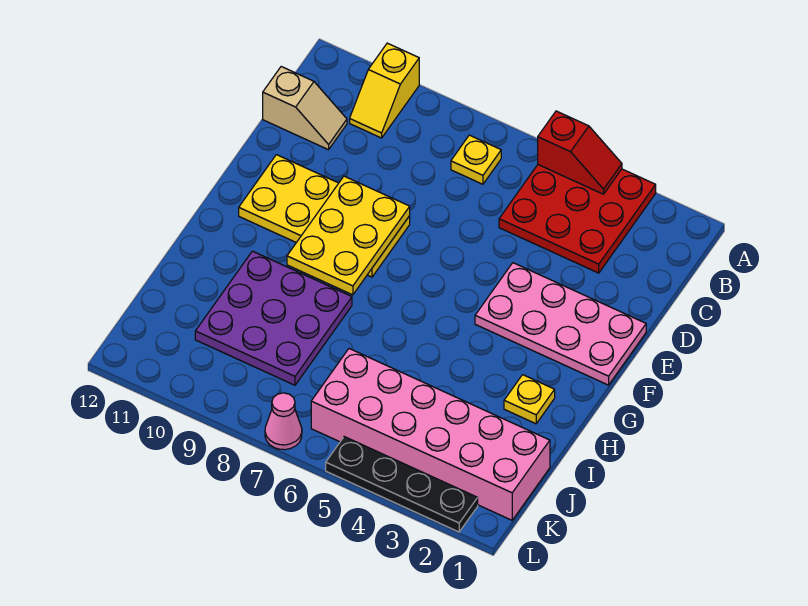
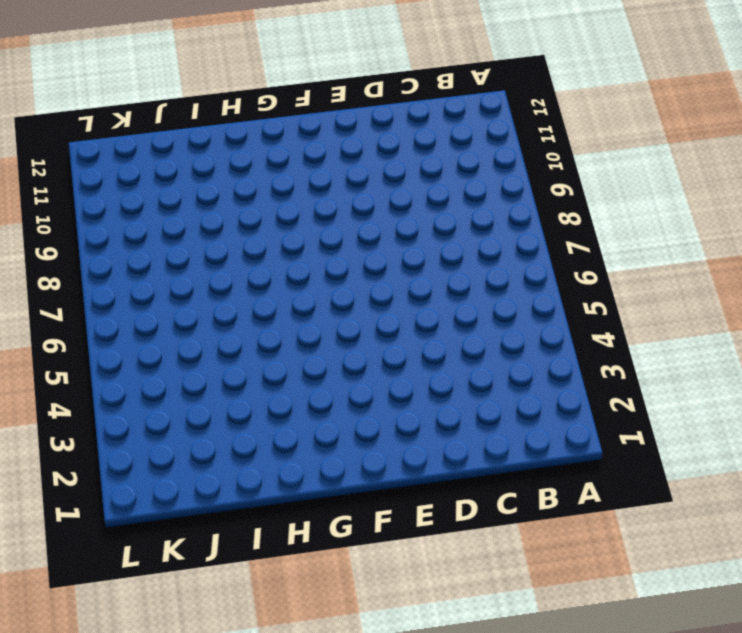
none -> red 3x3 plate [499,165,656,273]
none -> yellow 1x2 slope [350,43,419,138]
none -> yellow 1x1 plate [451,135,501,184]

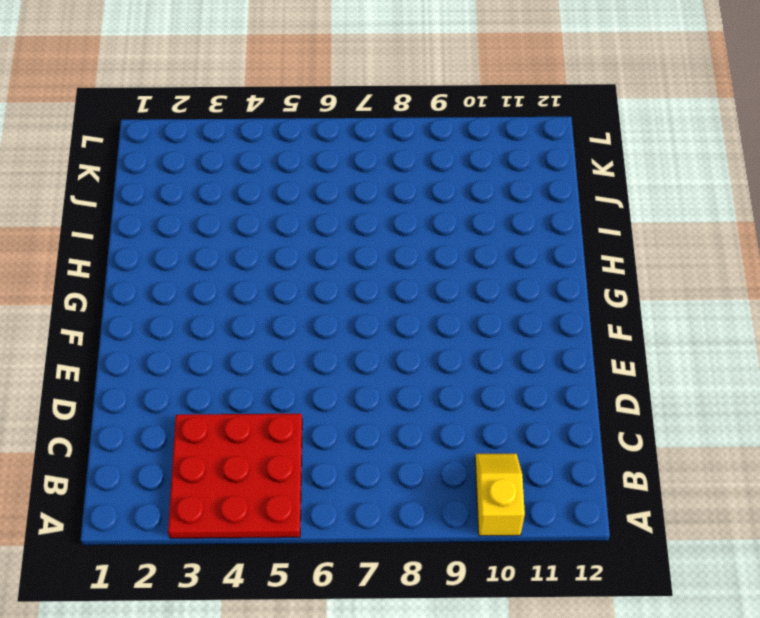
none -> yellow 1x1 plate [451,135,501,184]
none -> tan 1x2 slope [263,67,347,150]
none -> pink 2x4 plate [475,263,646,385]

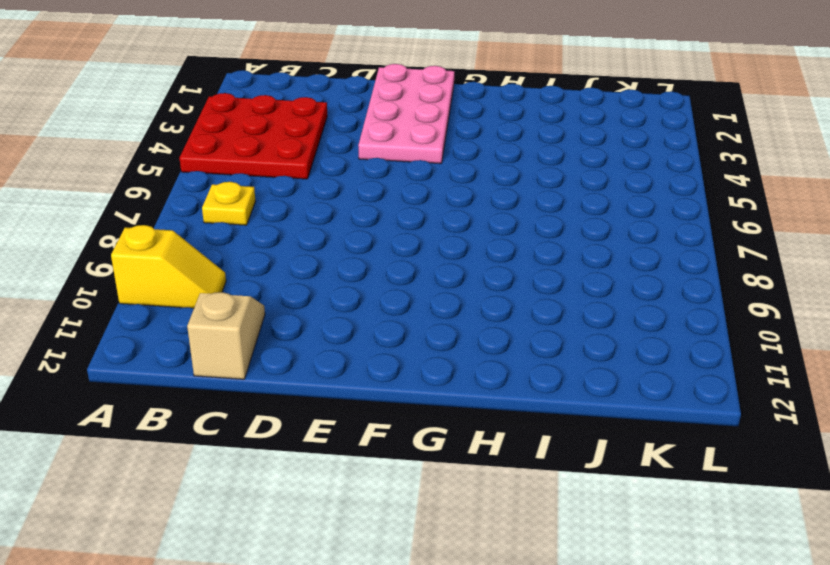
none -> yellow 2x4 plate [239,155,410,277]
none -> yellow 1x1 plate [504,375,555,424]
none -> purple 3x3 plate [195,251,352,385]

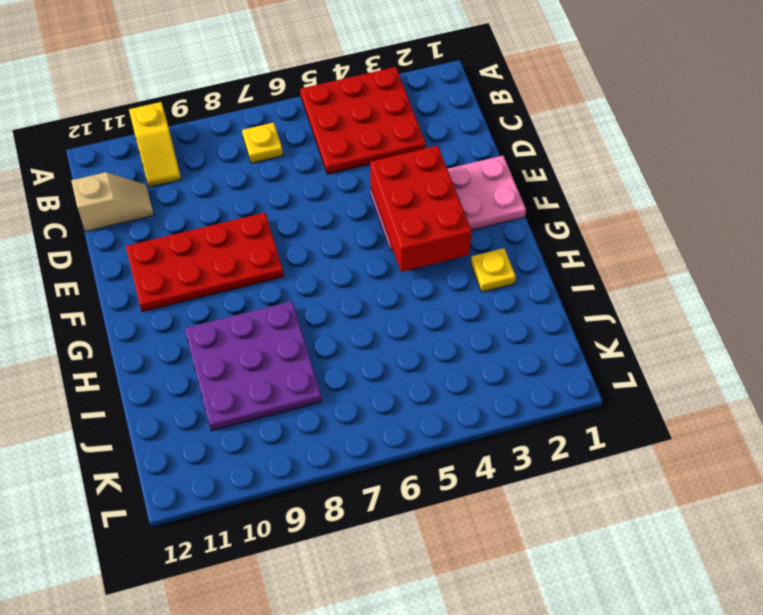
red 2x3 brick [370,146,472,272] -> none
red 2x4 plate [126,213,284,312] -> yellow 2x4 plate [239,155,410,277]
none -> pink 2x6 brick [311,349,550,520]
none -> black 1x4 plate [326,437,478,532]
none -> pink 1x1 cone [265,393,302,450]

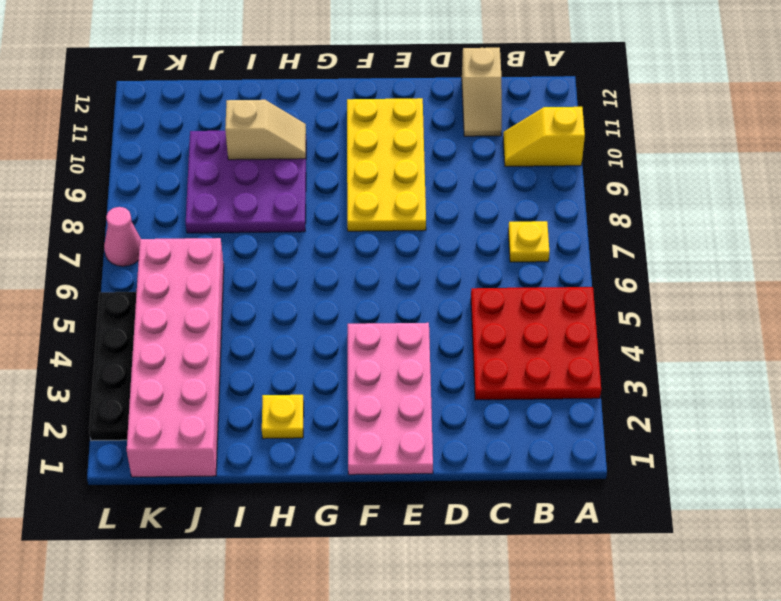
tan 1x2 slope [225,100,306,160] -> none
none -> red 1x2 slope [538,111,622,194]
none -> yellow 2x3 plate [287,176,410,295]

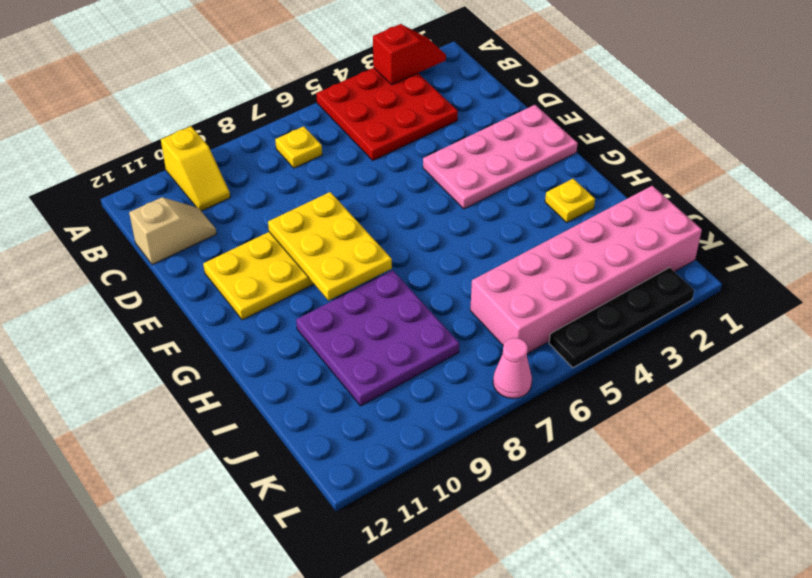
red 1x2 slope [373,24,446,85] -> red 1x2 slope moved to [538,111,622,194]

